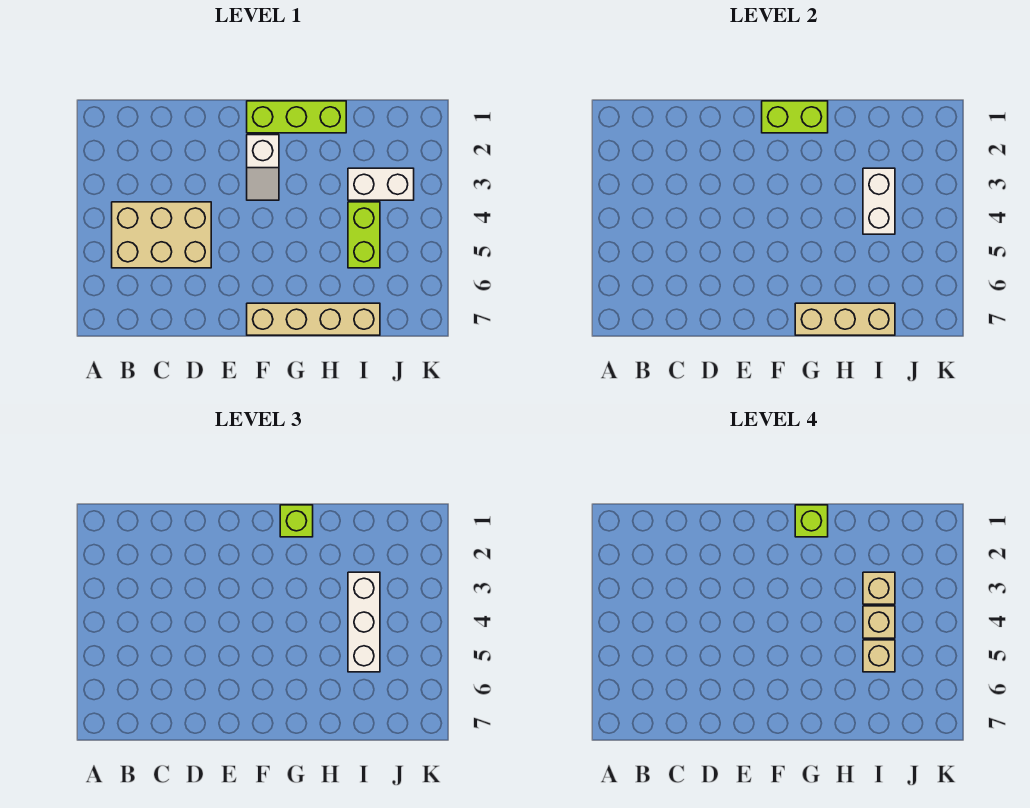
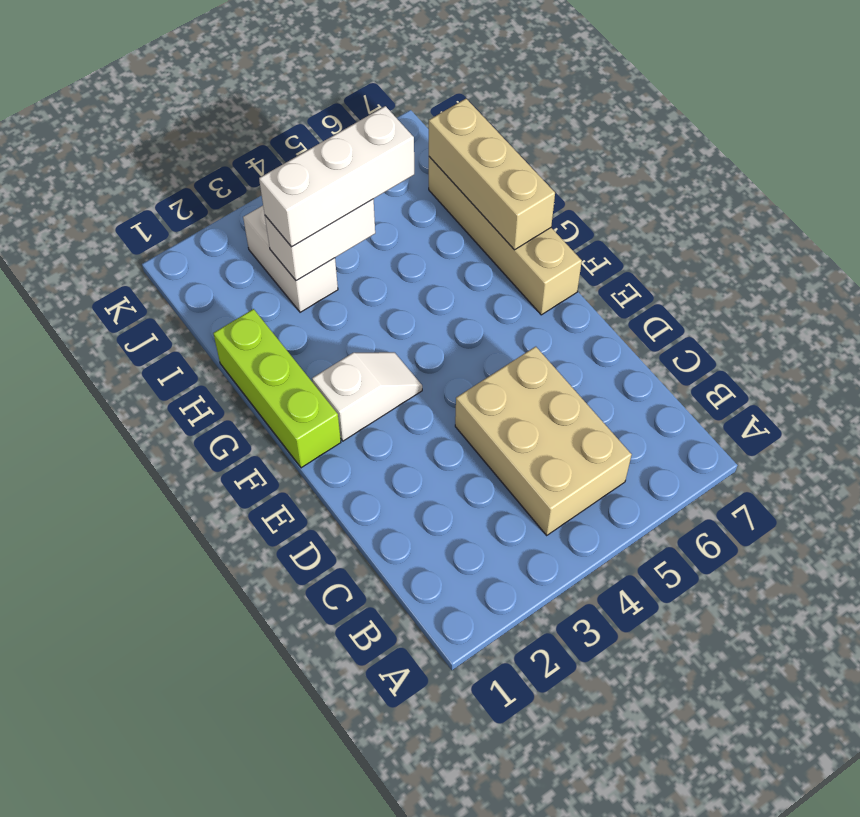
none -> lime 1x2 brick [348,202,380,268]
none -> lime 1x2 brick [762,101,828,133]
none -> lime 1x1 brick [280,505,313,537]

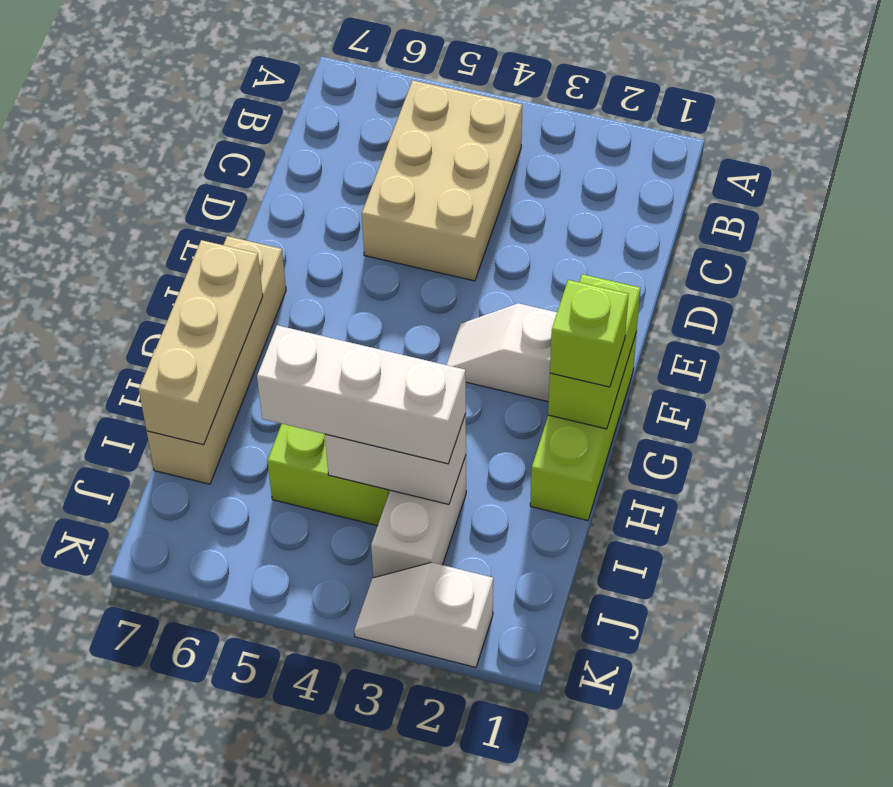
white 1x2 slope [354,562,493,667] -> none
none -> lime 1x1 brick [795,505,828,537]
none -> tan 1x1 brick [863,572,895,604]
none -> tan 1x1 brick [863,606,895,638]

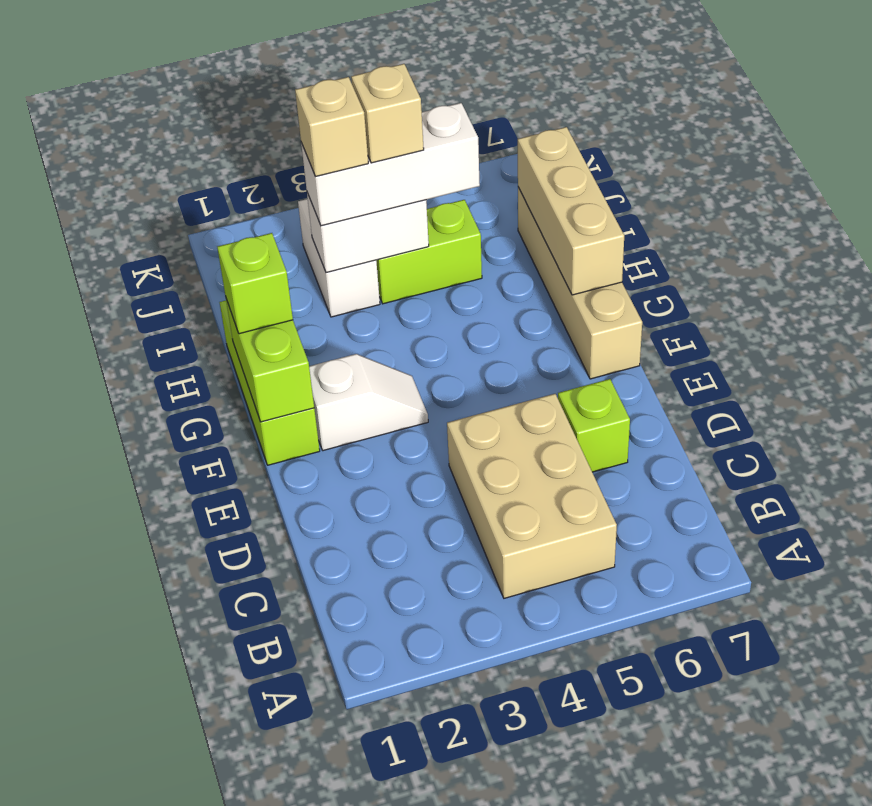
lime 1x1 brick [558,379,630,472] -> lime 1x1 brick moved to [795,505,828,537]
none -> tan 1x1 brick [863,640,895,672]

